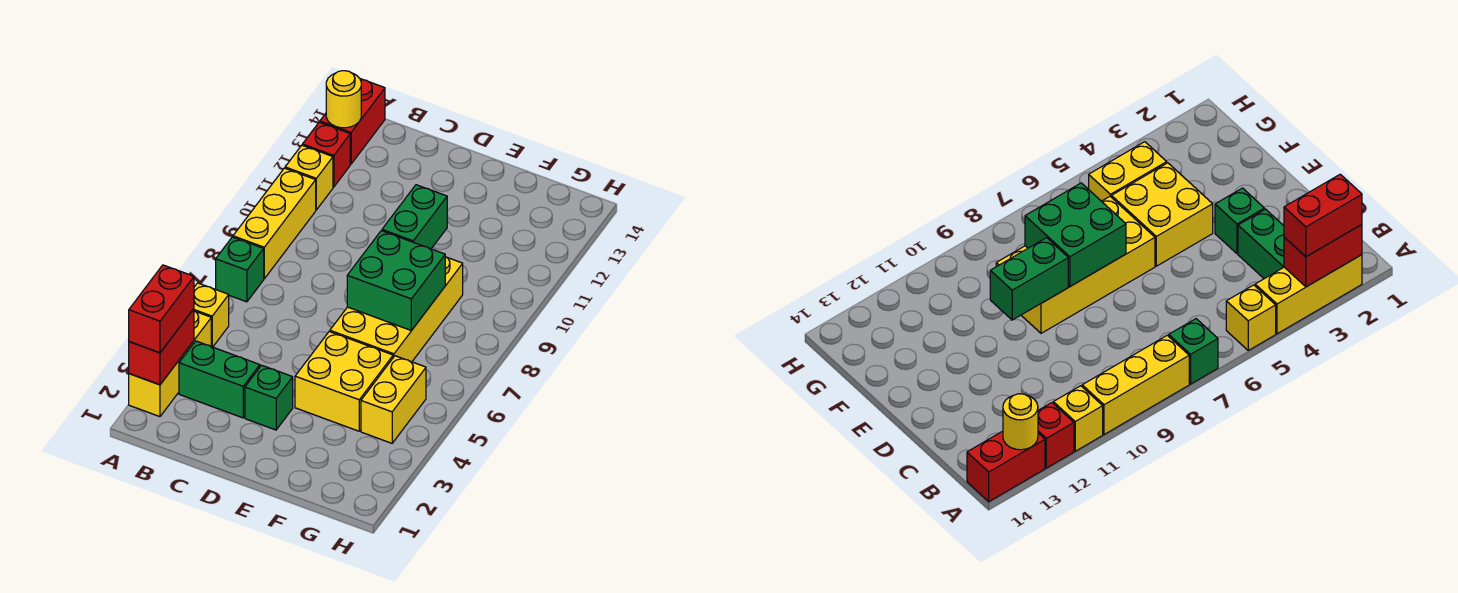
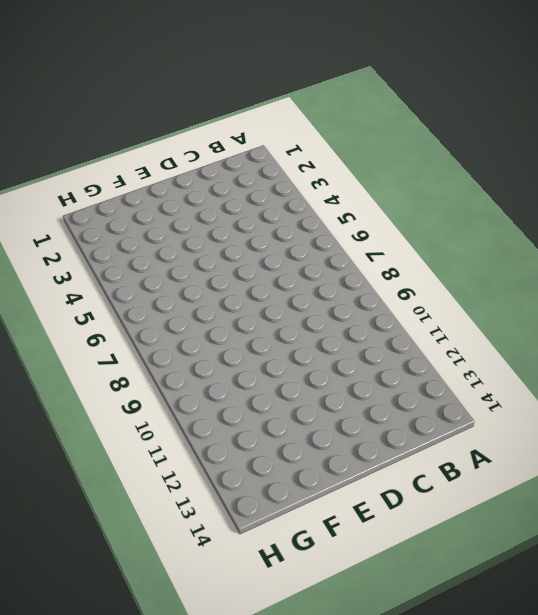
none -> yellow 1x3 brick [129,311,211,417]
none -> yellow 1x1 brick [194,283,229,347]
none -> green 1x1 brick [216,237,264,302]

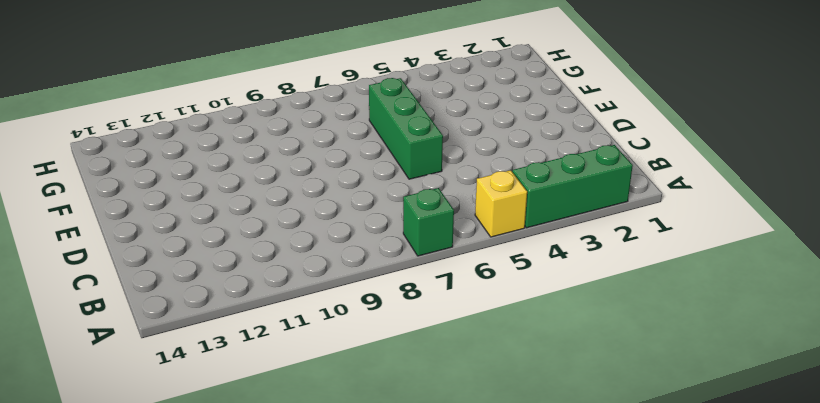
green 1x3 brick [512,145,633,228] -> yellow 1x3 brick [129,311,211,417]
green 1x3 brick [369,78,443,179] -> yellow 2x4 brick [330,257,463,362]
none -> yellow 1x3 brick [233,168,316,279]
none -> yellow 1x1 brick [285,145,333,210]
none -> red 1x1 brick [303,122,350,187]

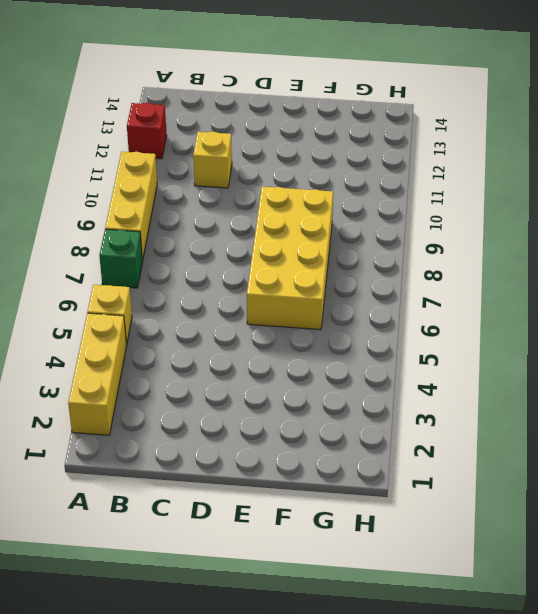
yellow 1x1 brick [193,132,232,188] -> yellow 1x1 brick moved to [285,145,333,210]
none -> red 1x2 brick [320,79,385,164]
none -> green 1x2 brick [179,341,260,418]
none -> green 1x1 brick [245,365,293,430]

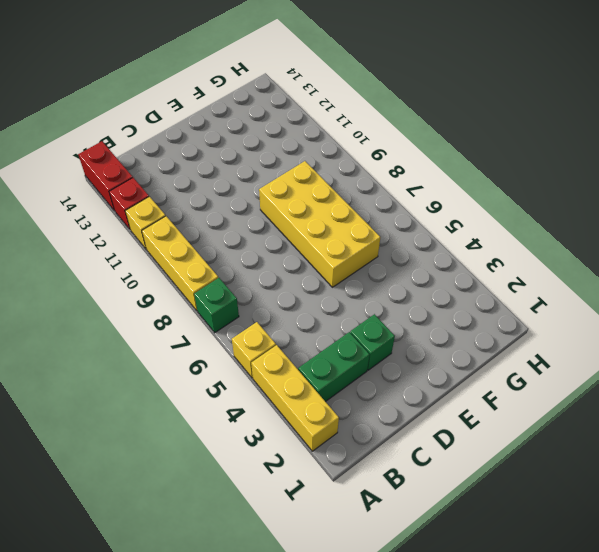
none -> yellow 2x2 brick [295,332,393,431]
none -> yellow 1x2 brick [361,356,426,443]
none -> red 1x2 brick [129,309,194,385]

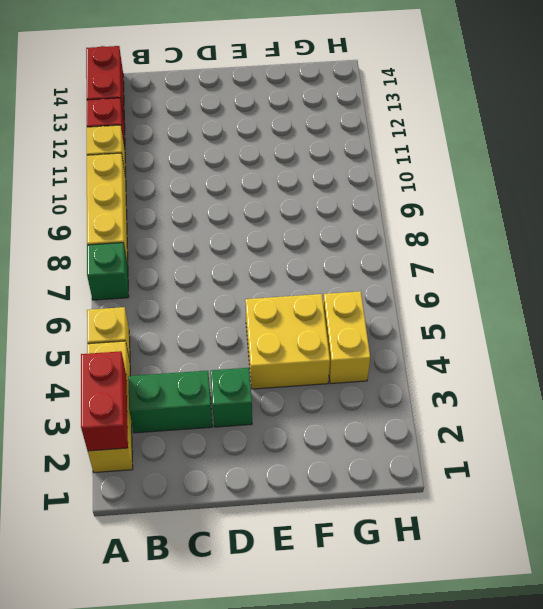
none -> yellow 2x4 brick [330,257,463,362]
none -> yellow 1x1 round brick [326,71,361,128]
none -> green 2x2 brick [347,231,445,330]

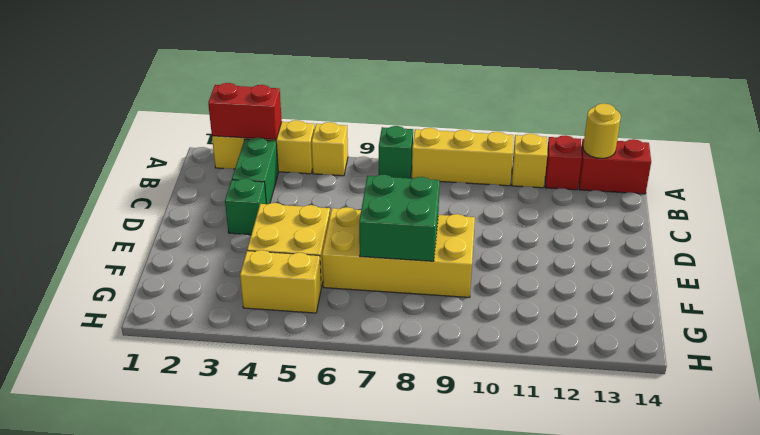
none -> green 1x2 brick [382,185,447,249]
none -> red 1x2 brick [129,265,194,353]

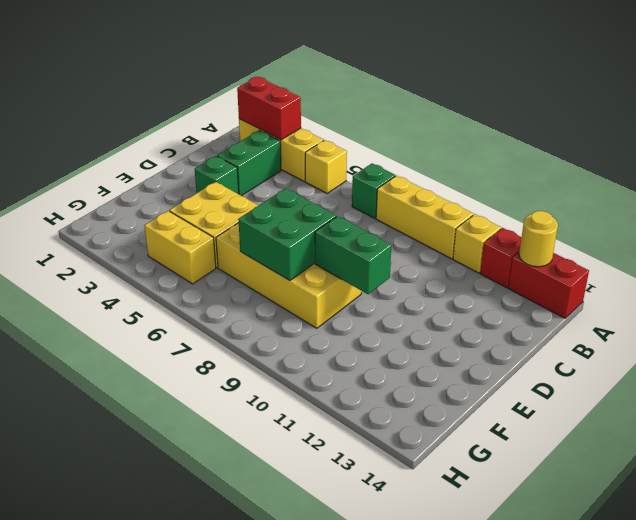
none -> red 1x2 brick [129,265,194,353]

